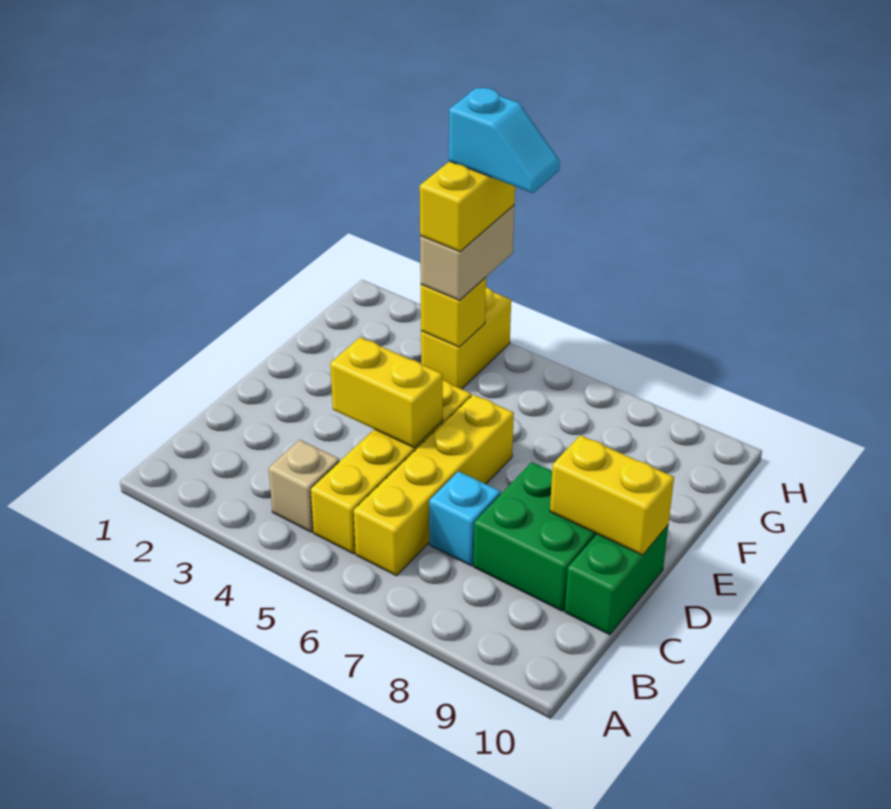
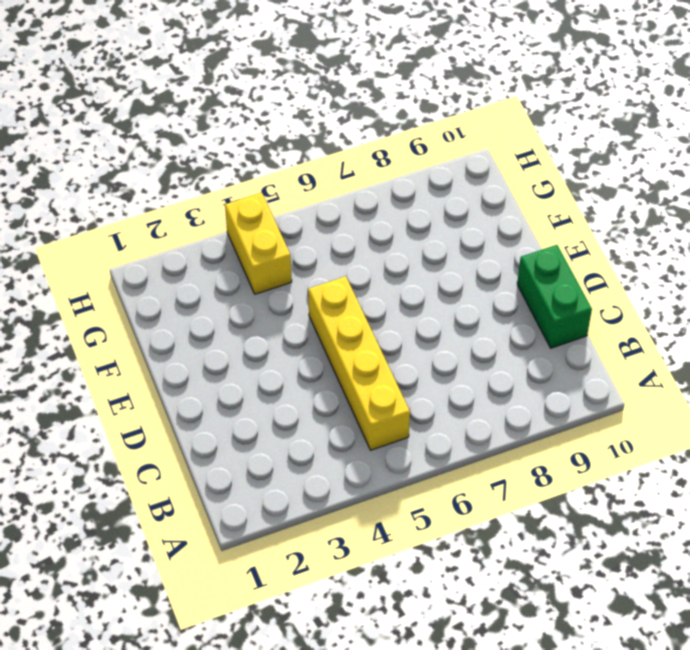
none -> tan 1x1 brick [269,440,339,532]
none -> yellow 1x4 brick [354,395,514,576]
none -> cyan 1x1 brick [429,471,501,566]

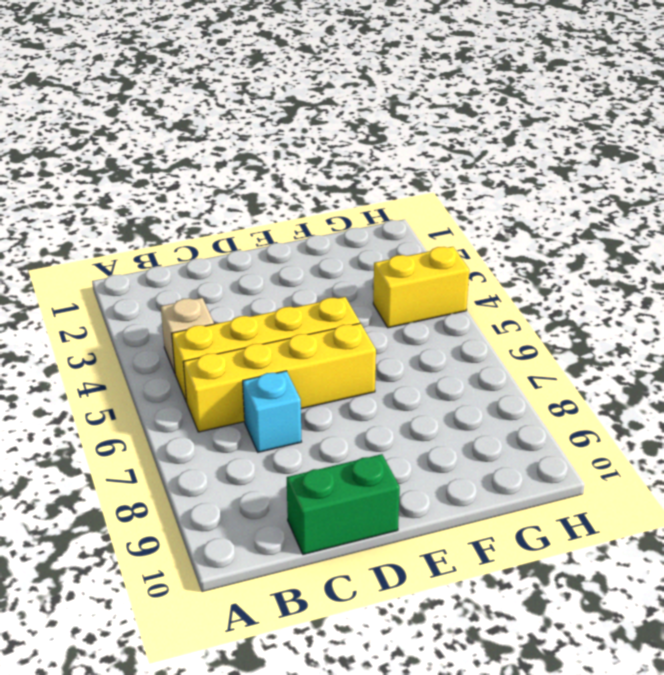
none -> green 2x2 brick [473,462,596,611]
none -> yellow 1x2 brick [330,337,443,448]
none -> yellow 1x2 brick [550,435,674,555]

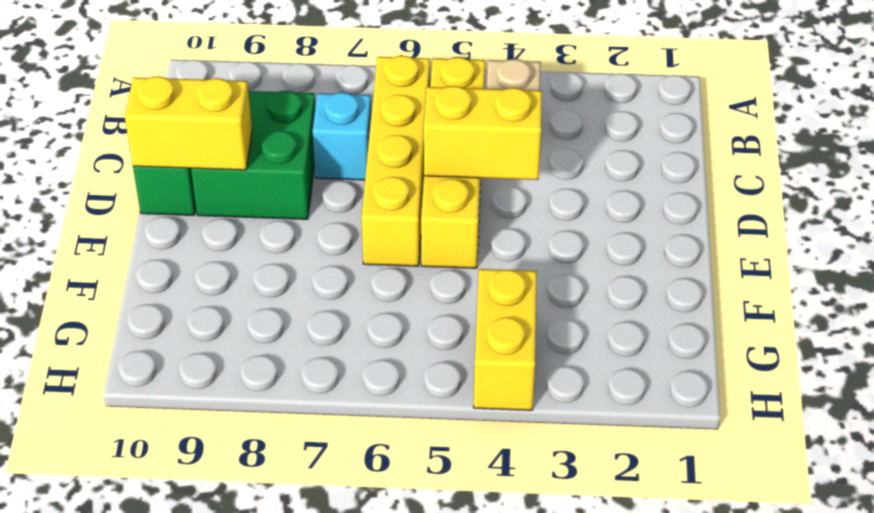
none -> yellow 1x1 brick [421,277,486,347]
none -> tan 1x2 brick [420,206,514,300]
none -> yellow 1x2 brick [420,161,515,252]

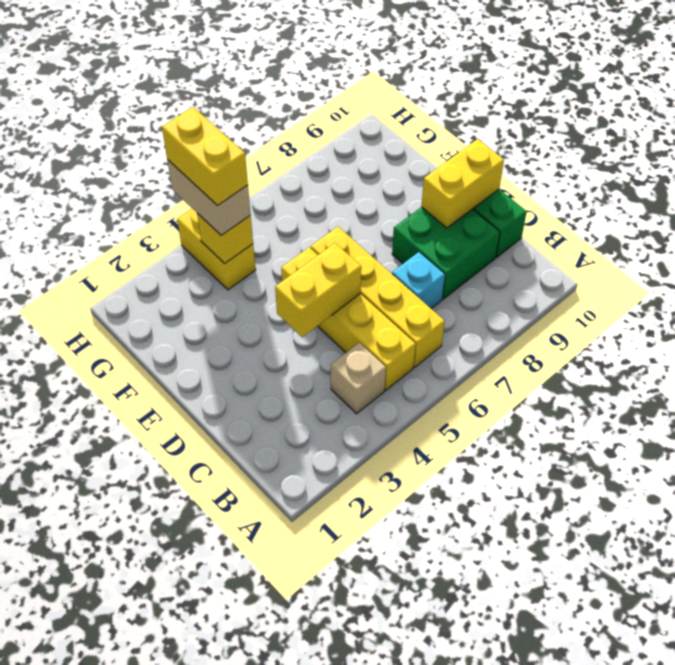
none -> cyan 1x2 slope [449,88,560,193]

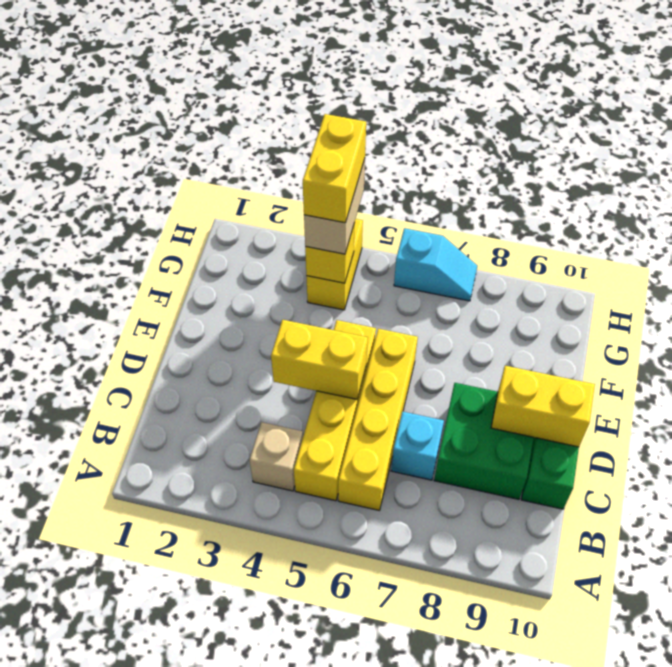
cyan 1x2 slope [394,228,477,301] -> cyan 1x2 slope moved to [449,88,560,193]

